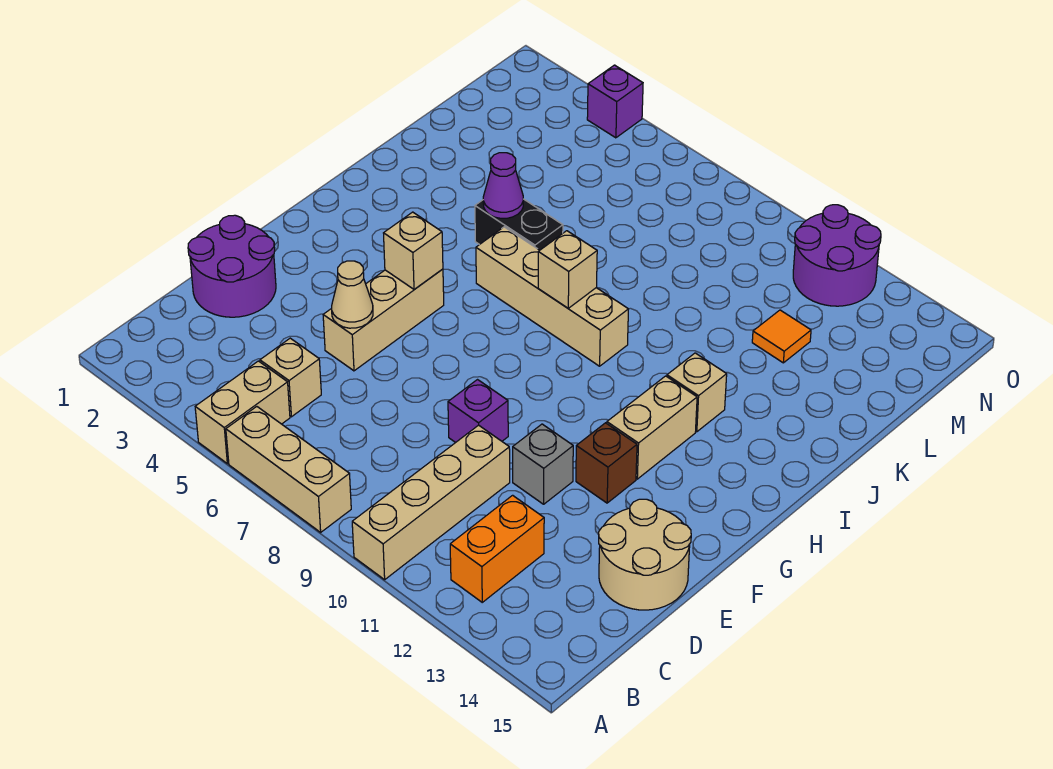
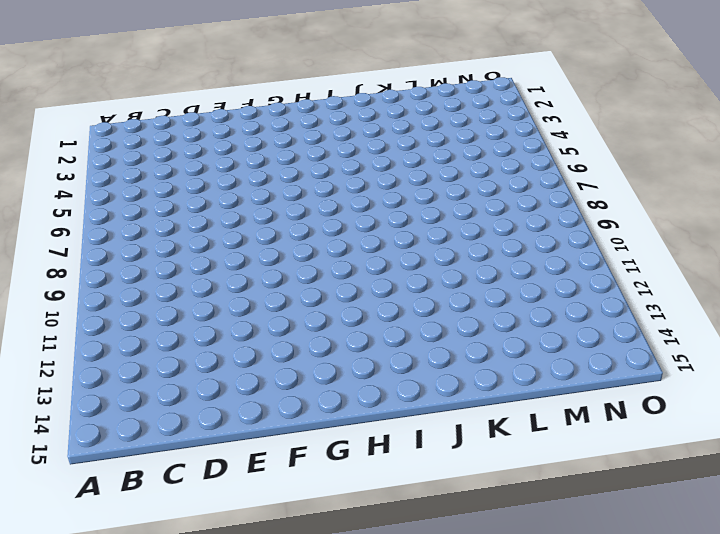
none -> tan 1x2 brick [195,361,290,464]
none -> tan 1x3 brick [226,407,351,532]
none -> tan 1x4 brick [352,425,510,580]

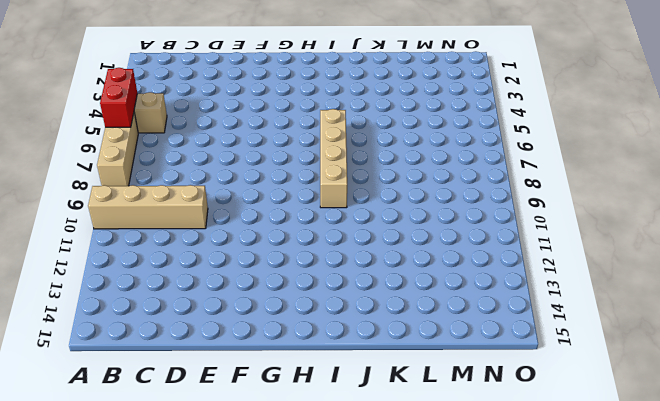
red 1x2 brick [100,68,137,127] -> none
none -> orange 1x2 brick [450,495,544,602]
none -> tan 1x1 brick [260,338,321,417]
none -> purple 2x2 round brick [188,215,276,317]

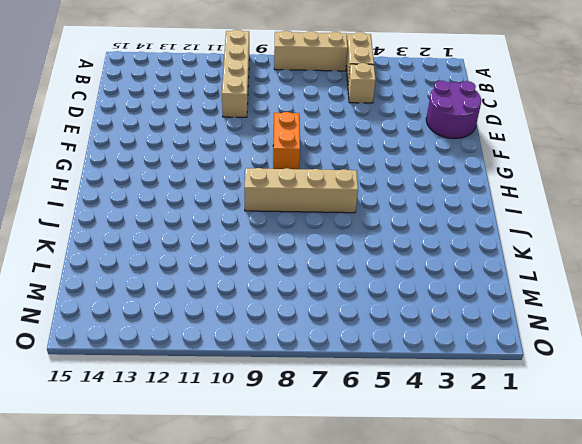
orange 1x2 brick [273,112,300,169] -> orange 1x2 brick moved to [450,495,544,602]
none -> tan 2x2 round brick [599,499,691,610]
none -> tan 1x3 brick [323,269,444,371]
none -> purple 1x1 brick [448,380,508,442]

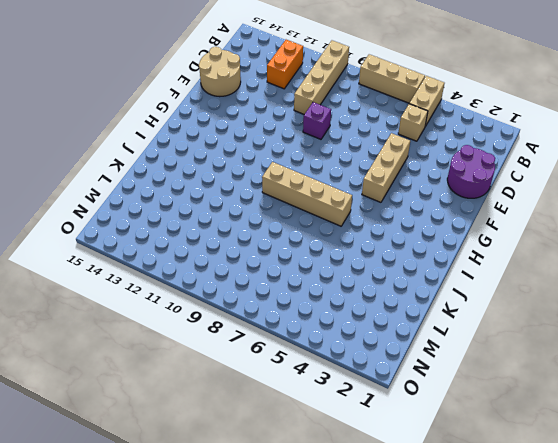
none -> grey 1x1 brick [513,424,573,504]
none -> brown 1x1 brick [576,423,637,503]
none -> tan 1x2 brick [607,376,697,479]

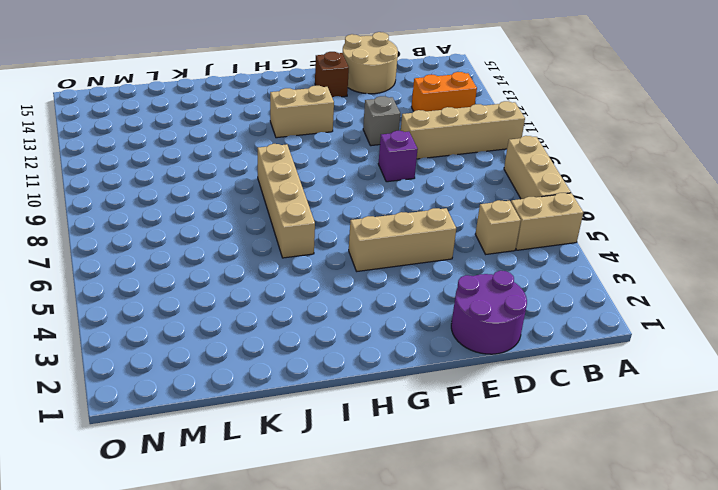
brown 1x1 brick [315,52,349,97] -> brown 1x1 brick moved to [576,423,637,503]
none -> tan 1x1 brick [667,353,727,432]
none -> black 1x2 brick [475,199,563,250]
none -> orange 1x1 tile [752,310,811,363]

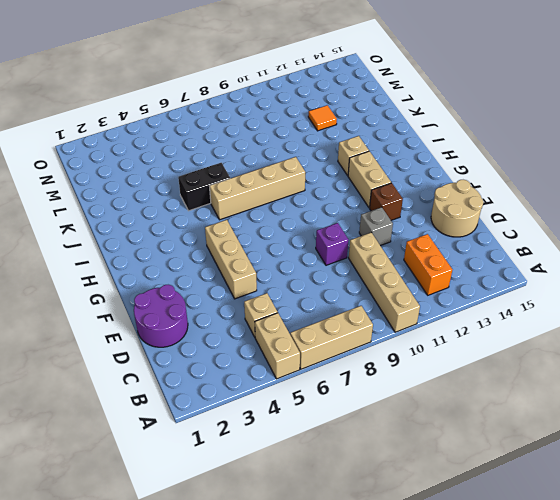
none -> purple 2x2 round brick [793,205,881,306]
none -> purple 1x1 brick [587,65,643,138]
none -> tan 1x1 cone [332,261,373,328]

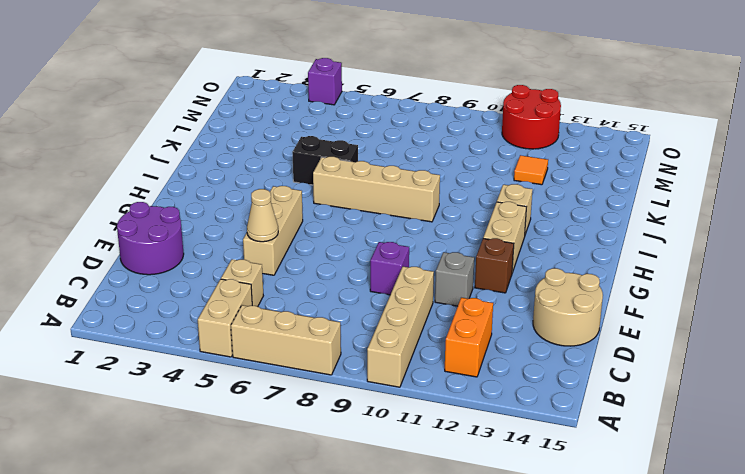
red 2x2 round brick [502,85,561,149] -> purple 2x2 round brick [793,205,881,306]
none -> tan 1x1 brick [384,212,443,289]
none -> tan 1x1 brick [538,231,597,308]
none -> purple 1x1 cone [483,153,523,218]

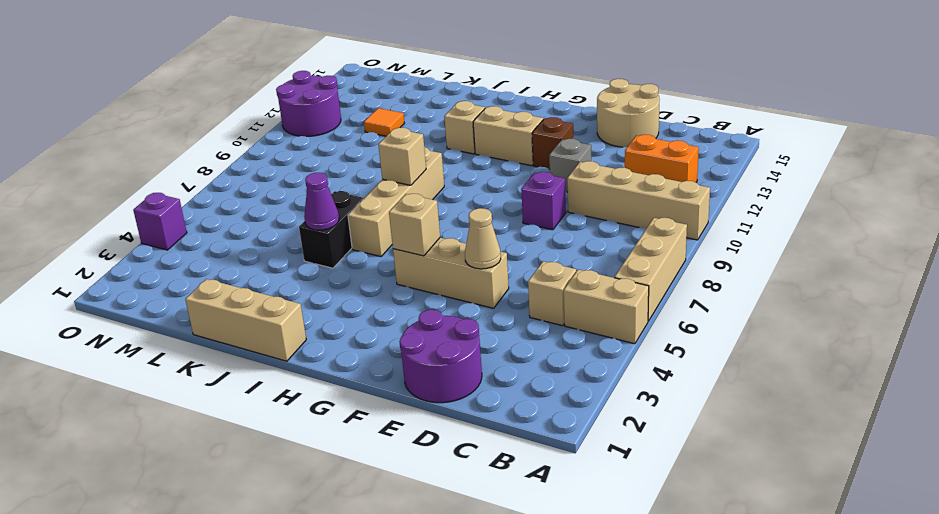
tan 1x3 brick [185,279,306,361] -> none

